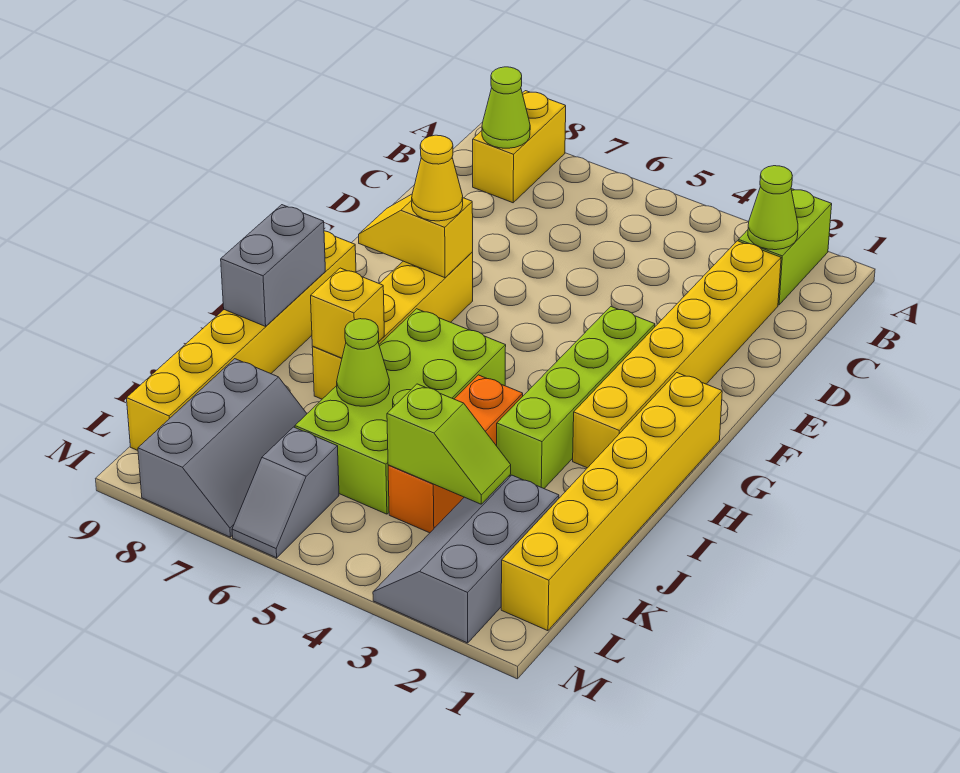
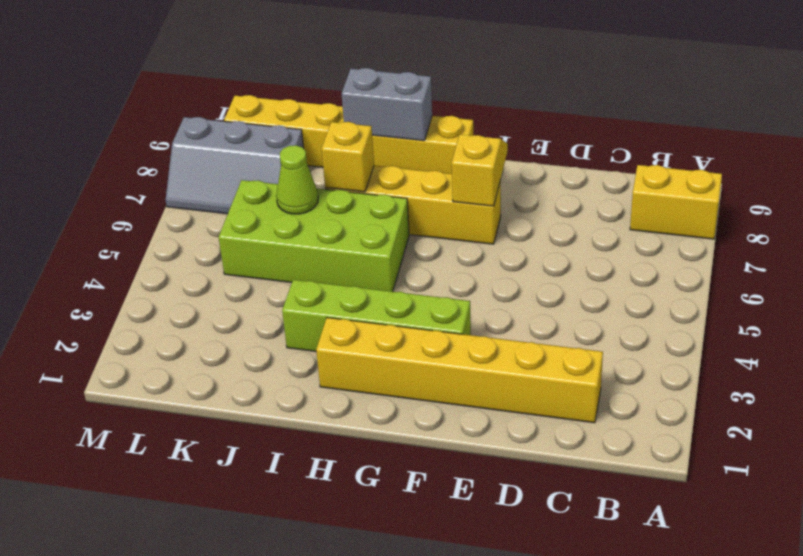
none -> lime 1x2 brick [738,189,832,305]
none -> yellow 1x6 brick [501,373,722,631]
none -> orange 1x3 brick [388,375,523,533]

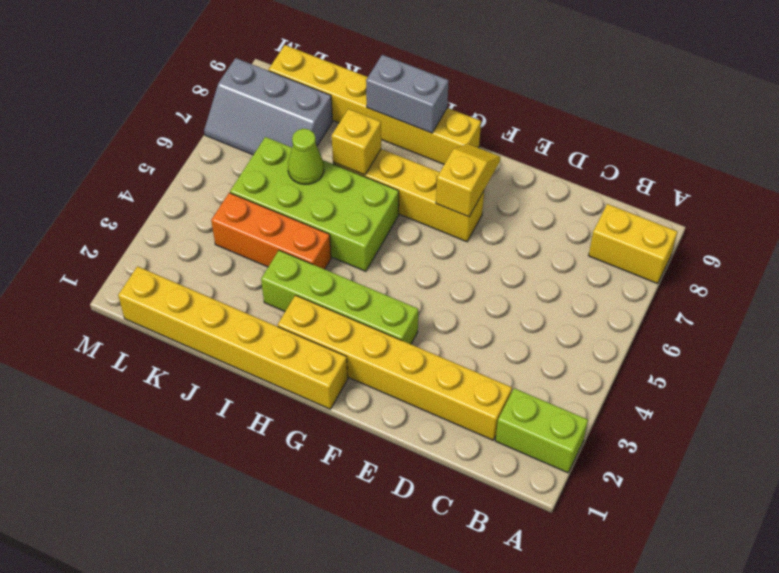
none -> grey 2x3 slope [373,475,559,643]
none -> grey 1x2 slope [232,427,339,558]
none -> lime 1x1 cone [748,166,798,250]

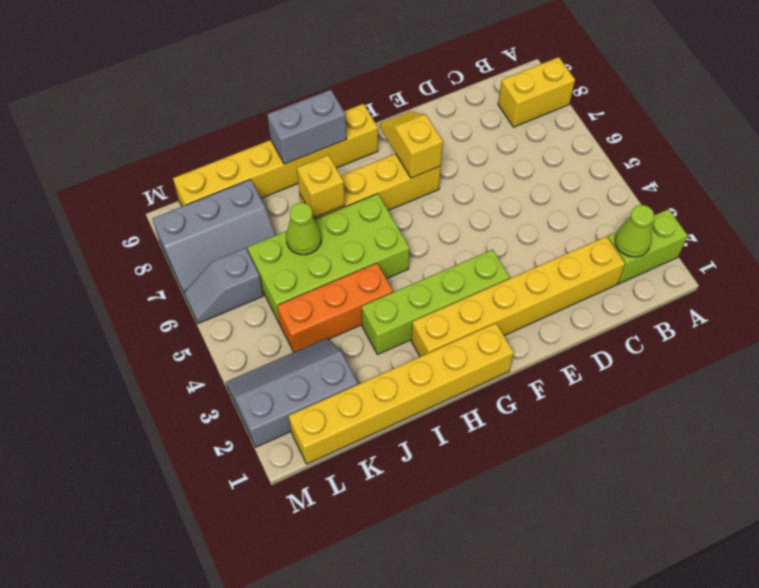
none -> lime 1x1 cone [482,67,530,148]
none -> lime 1x2 slope [387,384,511,504]
none -> yellow 1x1 cone [412,135,463,221]

